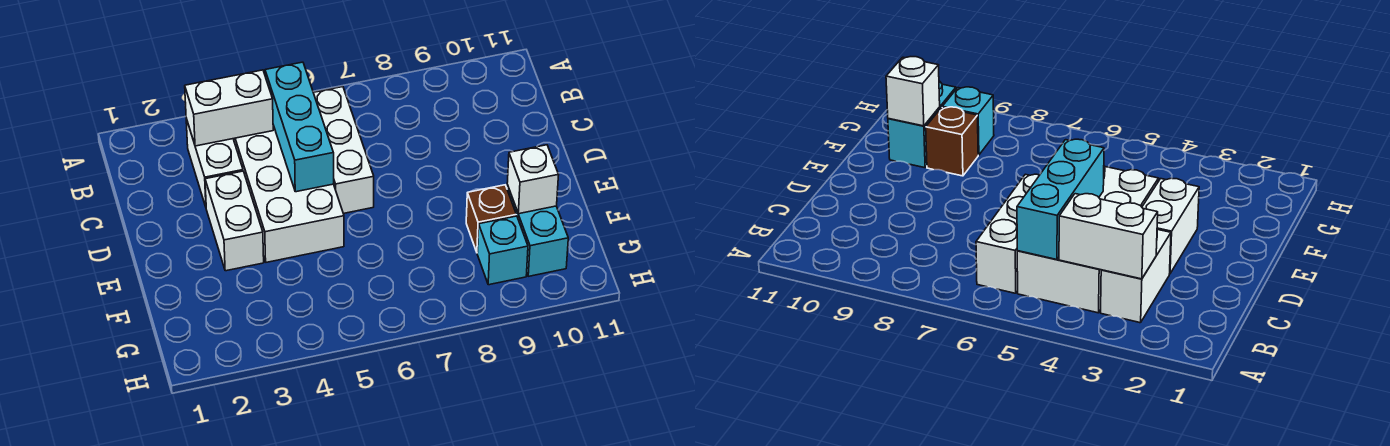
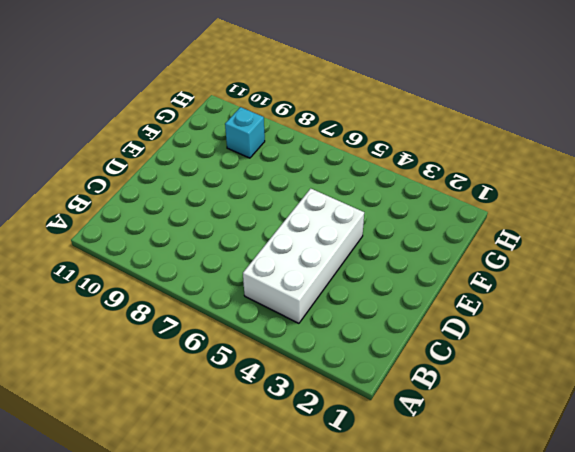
none -> white 1x2 brick [186,119,243,207]
none -> white 1x3 brick [313,87,374,214]

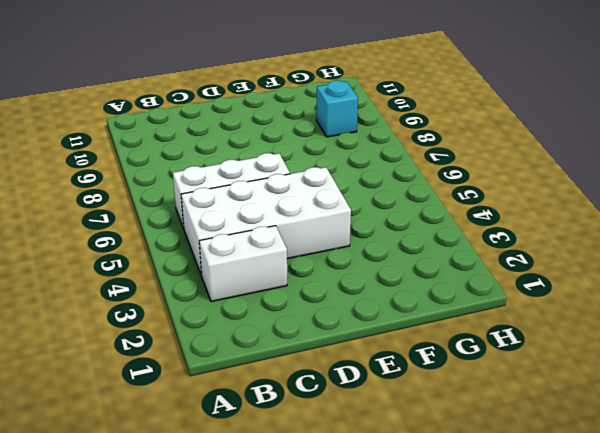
none -> white 1x2 brick [205,171,264,271]
none -> brown 1x1 brick [466,185,516,253]

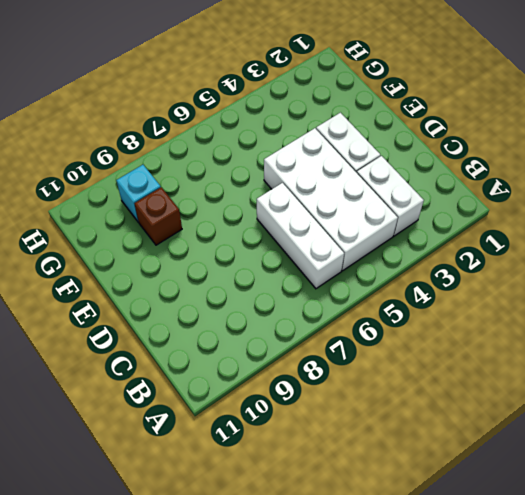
none -> cyan 1x2 brick [507,185,568,276]
none -> white 1x2 brick [185,70,273,146]

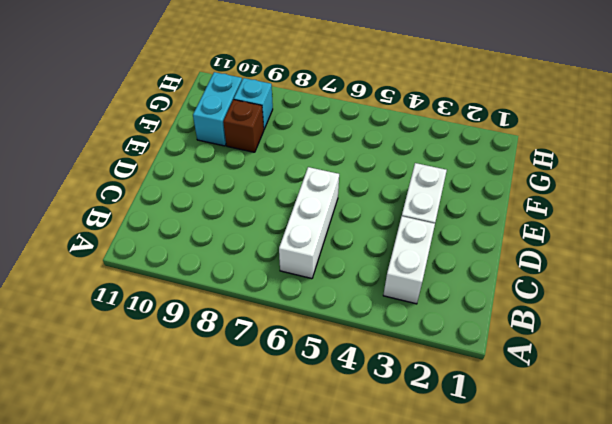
none -> white 2x4 brick [234,125,344,262]
none -> white 1x2 brick [185,70,273,146]

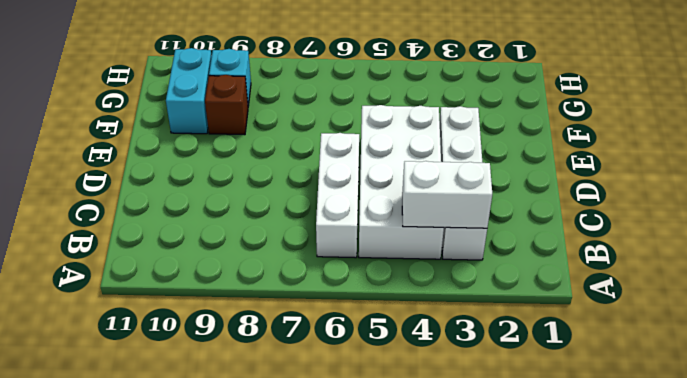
none -> cyan 1x3 brick [265,62,334,192]
none -> white 1x1 brick [507,145,558,214]

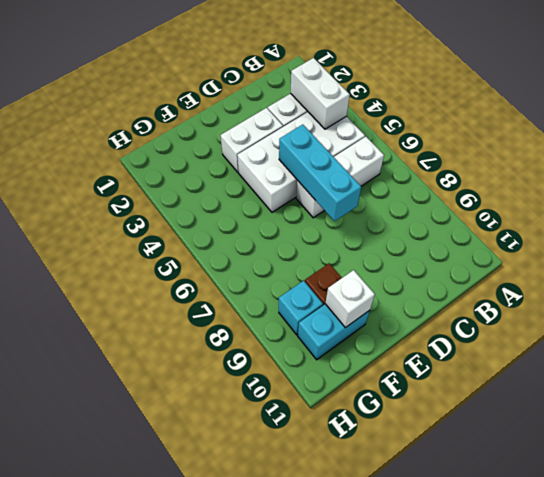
cyan 1x3 brick [279,125,361,221] -> cyan 1x3 brick turned to [265,62,334,192]

